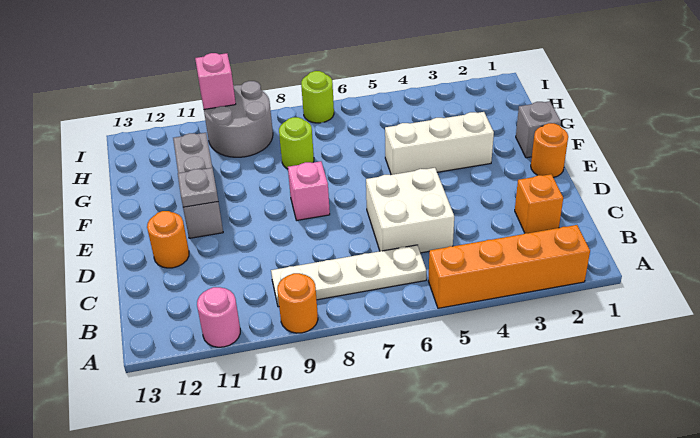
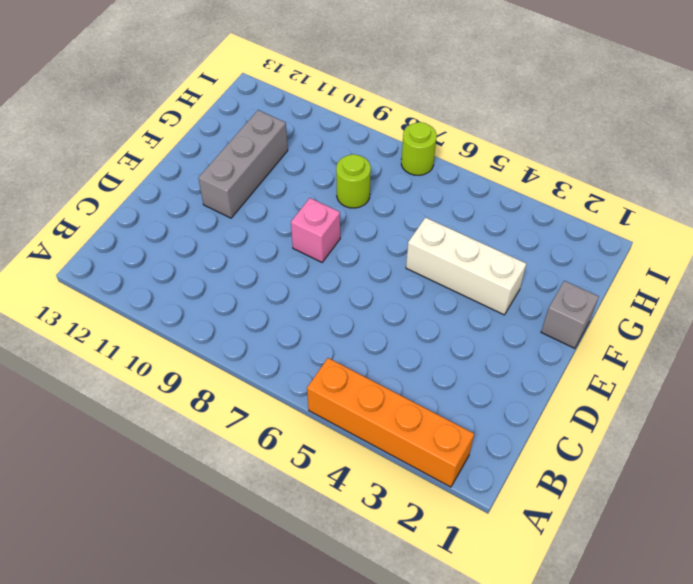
none -> orange 1x1 round brick [277,273,318,333]
none -> pink 1x1 round brick [197,287,240,347]
none -> white 1x4 plate [271,245,426,307]

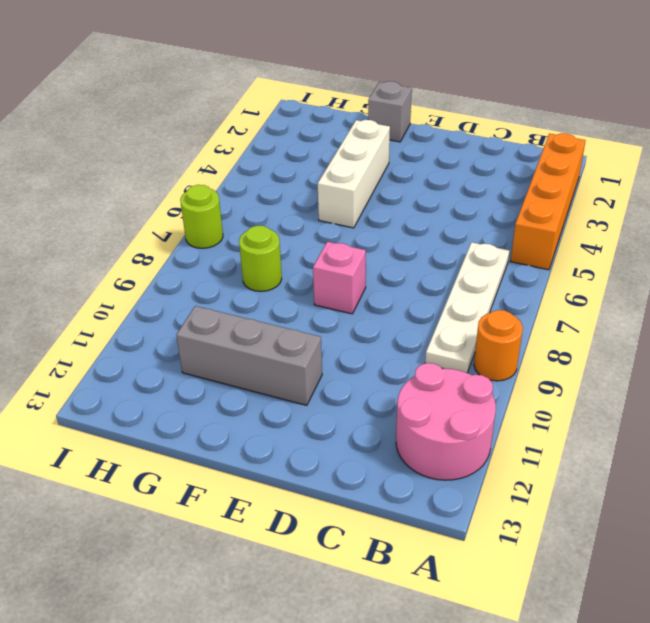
pink 2x2 round brick [396,363,496,480] -> pink 1x1 round brick [197,287,240,347]
none -> orange 1x1 brick [515,174,563,233]
none -> white 2x2 brick [366,168,454,253]
none -> orange 1x1 round brick [147,211,189,268]

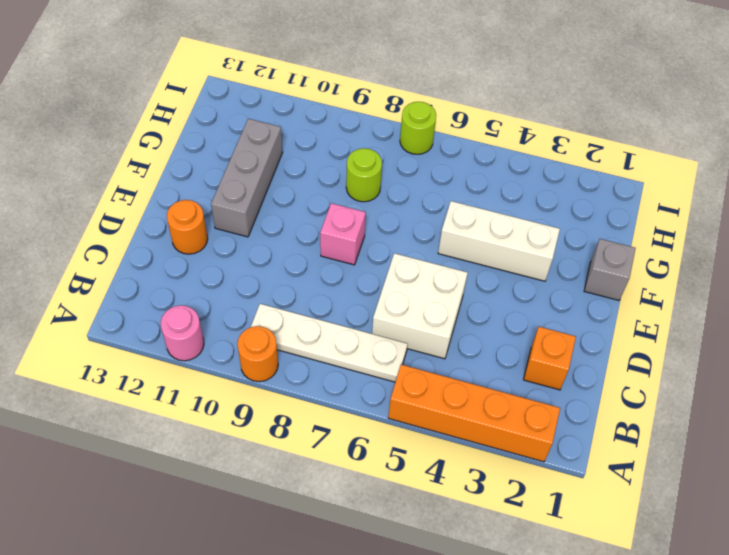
none -> orange 1x1 round brick [531,123,568,178]
none -> grey 2x2 round brick [204,81,273,157]
none -> grey 1x1 plate [178,168,218,207]

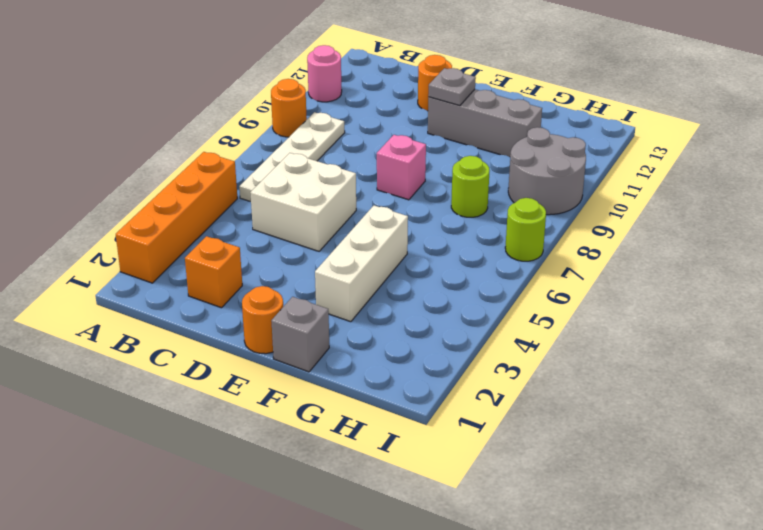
none -> pink 1x1 brick [195,53,236,109]

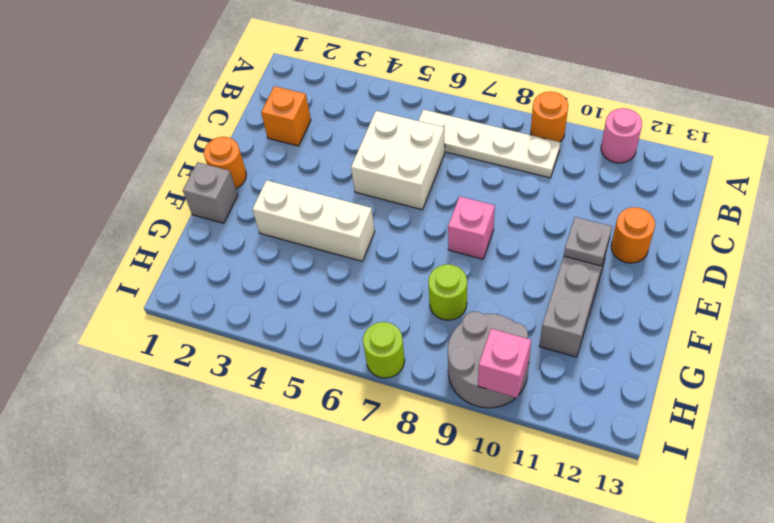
none -> orange 1x4 brick [428,225,590,308]

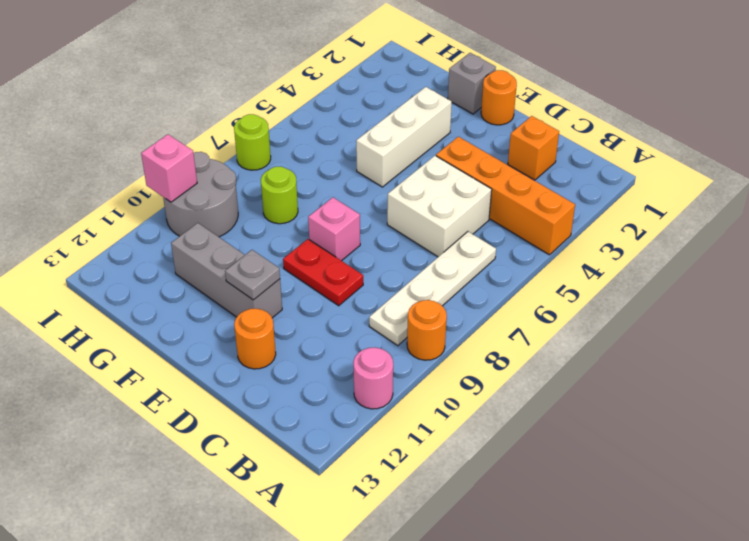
orange 1x4 brick [436,137,575,255] -> orange 1x4 brick turned to [428,225,590,308]
red 1x2 plate [283,239,363,306] -> none

